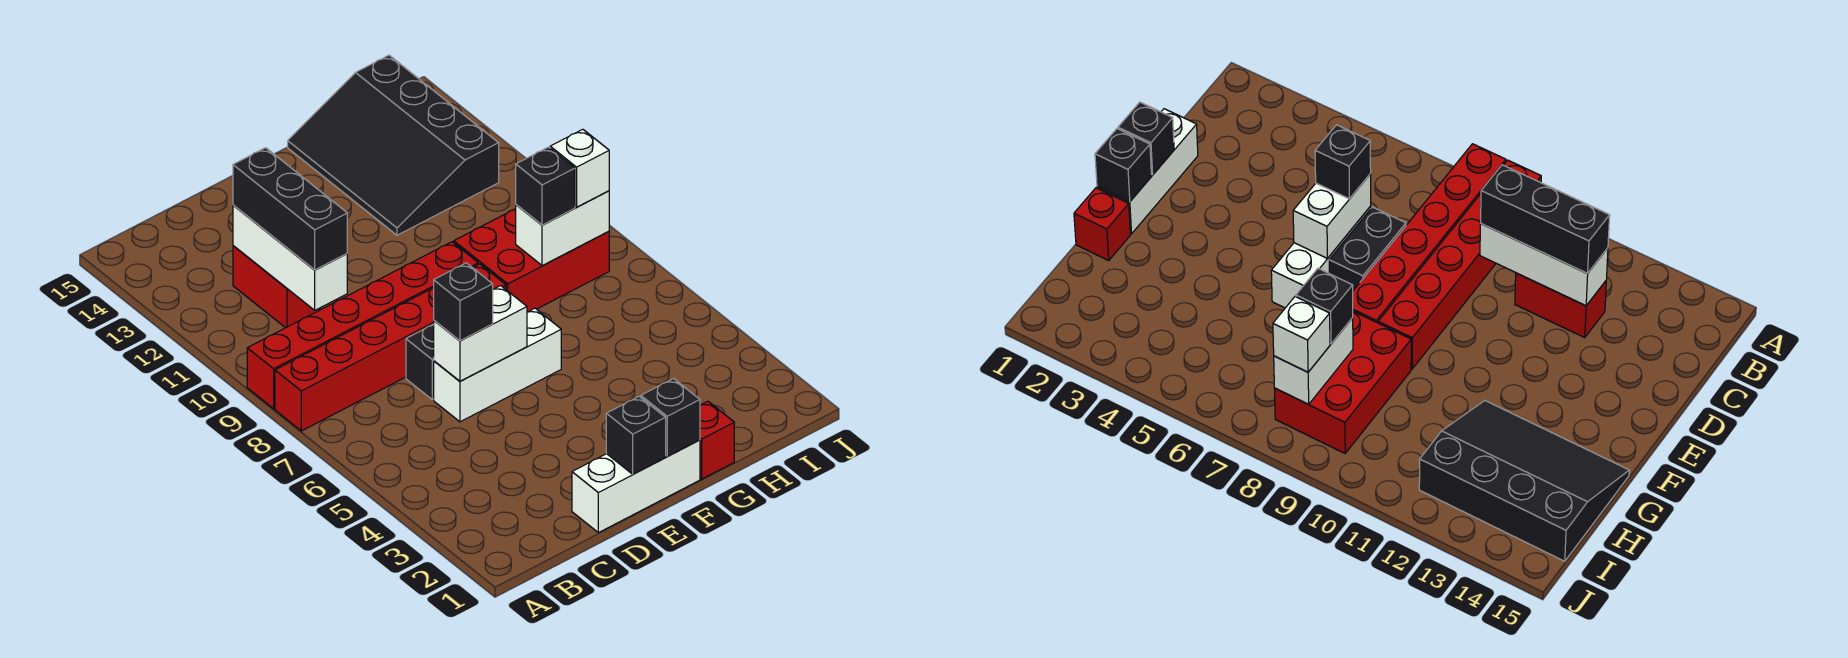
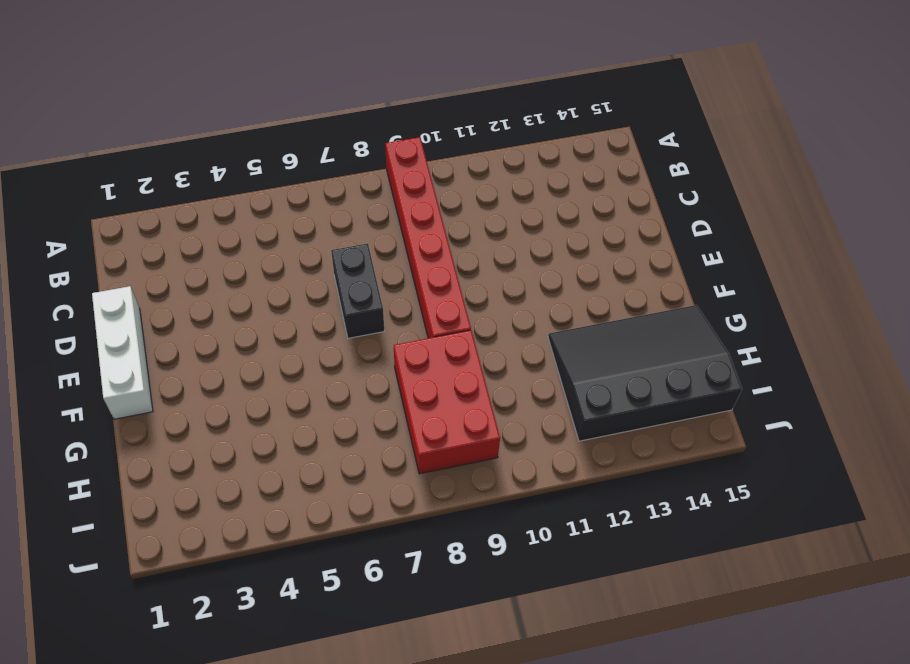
none -> red 1x6 brick [275,264,506,431]
none -> red 1x2 brick [233,246,320,328]
none -> white 1x3 brick [434,308,561,422]

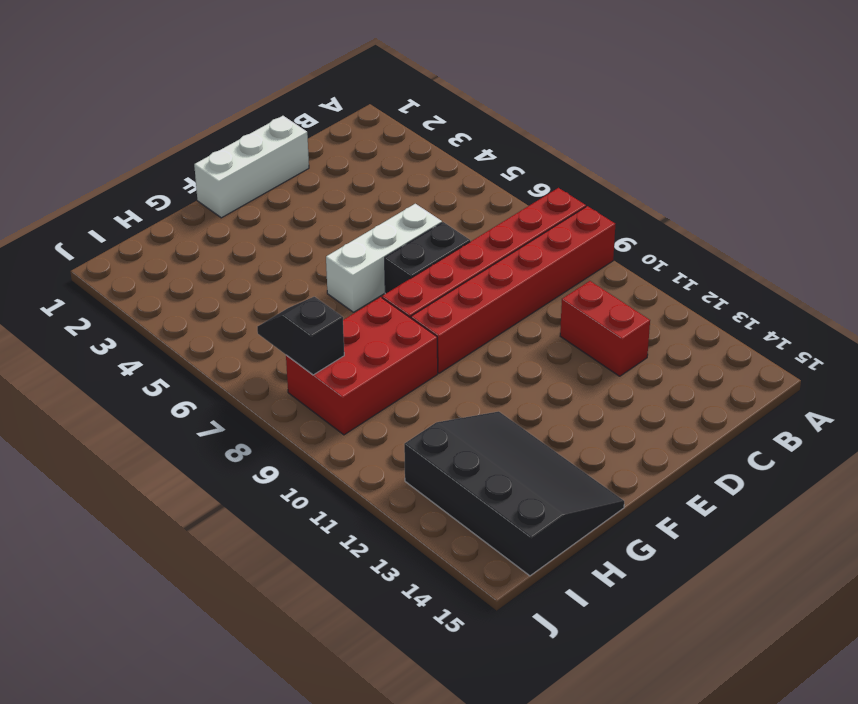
black 1x2 slope [257,297,344,375] -> white 1x2 brick [516,191,609,266]
none -> red 1x1 brick [700,401,734,479]
none -> white 1x3 brick [233,205,347,310]
none -> white 1x2 brick [434,286,527,381]

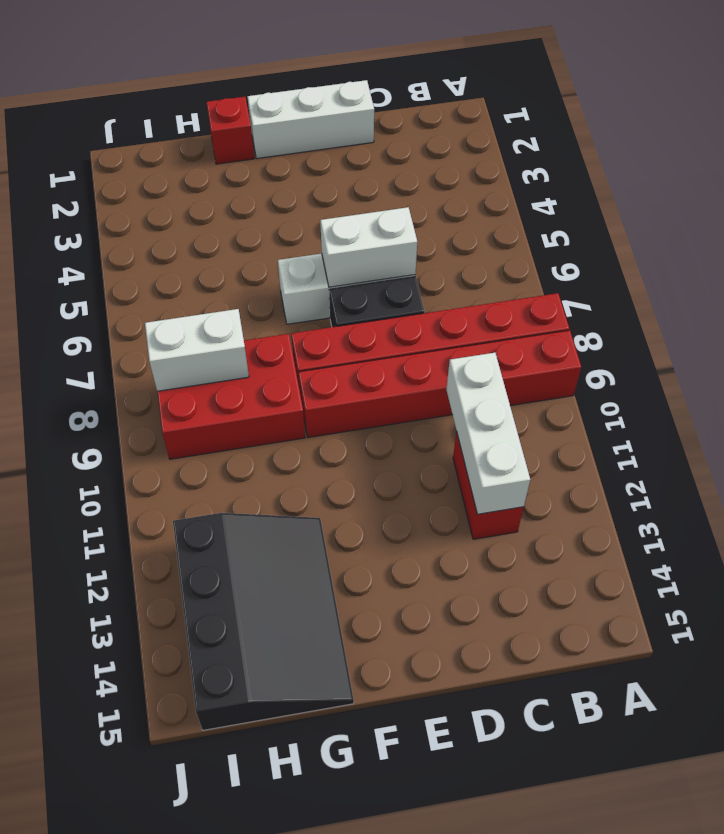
none -> black 1x1 brick [606,397,666,474]
none -> black 1x1 brick [641,379,700,456]
none -> black 1x3 brick [233,148,347,270]

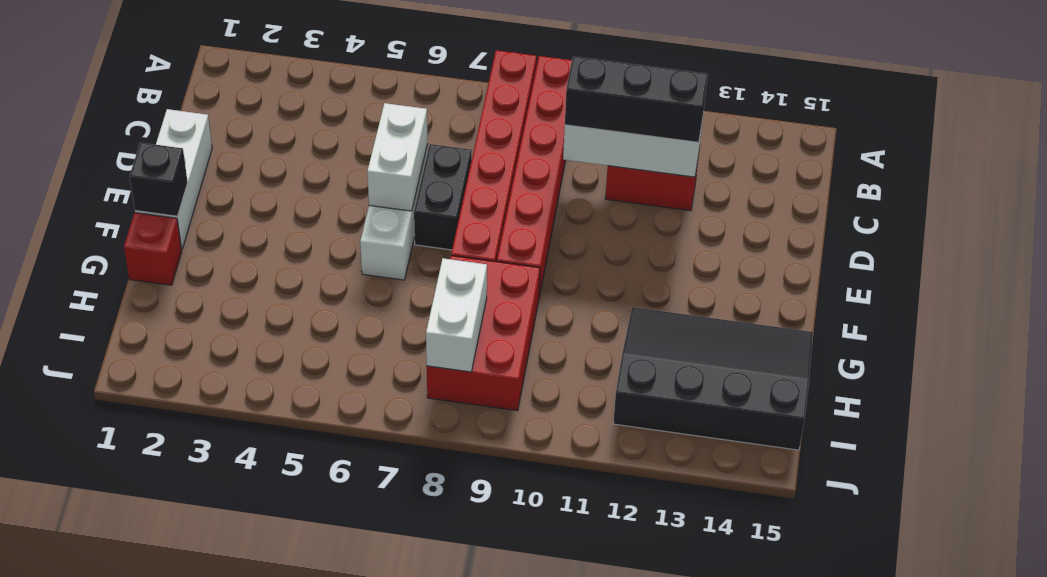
none -> black 1x1 brick [606,397,666,474]
none -> black 1x1 brick [434,263,493,341]
none -> black 1x1 brick [516,147,575,225]

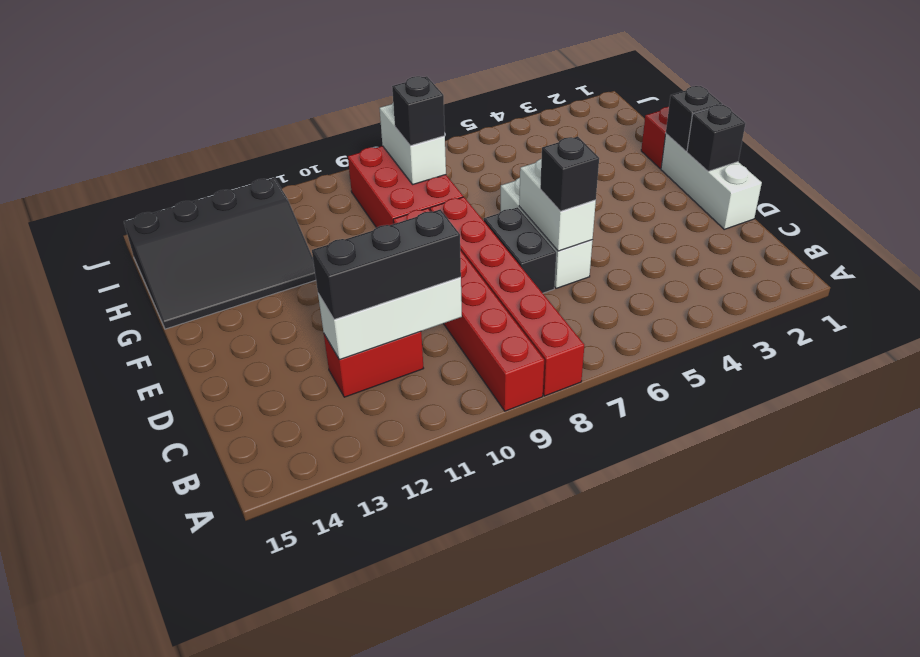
none -> white 1x1 brick [550,129,609,207]

